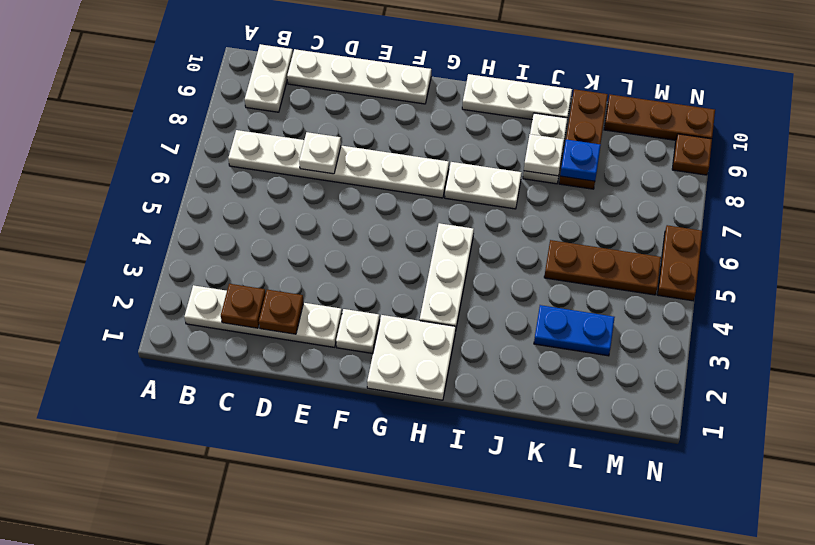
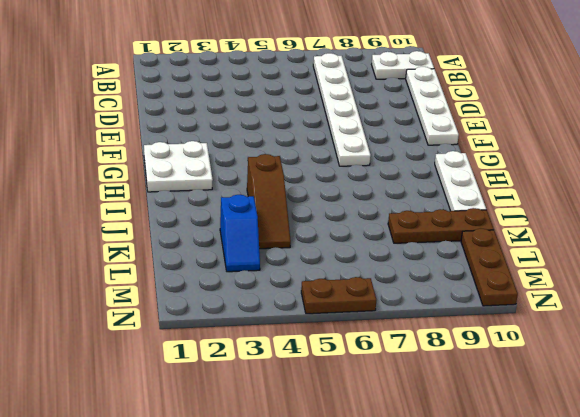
brown 1x3 slope [247,154,291,249] -> none
blue 1x2 slope [220,195,260,272] -> blue 1x2 plate [534,305,615,356]
none -> white 1x4 plate [184,285,342,347]
none -> white 1x1 plate [336,309,380,354]
none -> white 1x3 plate [420,223,474,327]

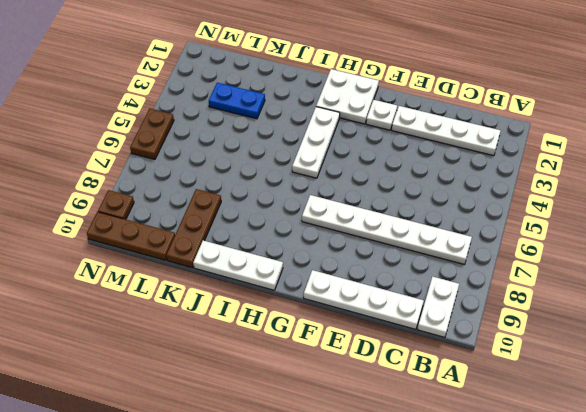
none -> white 1x2 plate [445,162,522,209]
none -> white 1x2 plate [523,113,568,184]
none -> brown 1x3 plate [544,240,661,295]

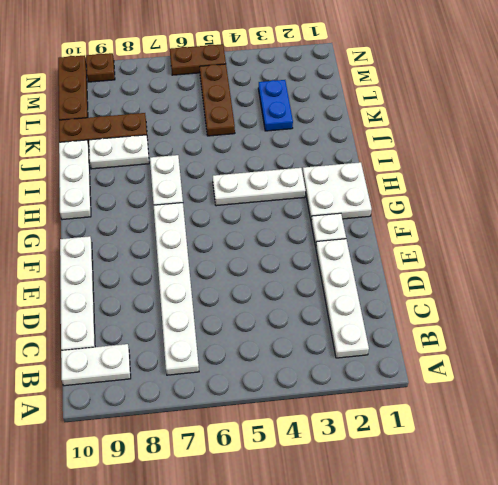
none -> brown 1x1 plate [221,284,266,328]
none -> brown 1x1 plate [259,290,304,334]
none -> white 1x1 plate [299,132,341,174]

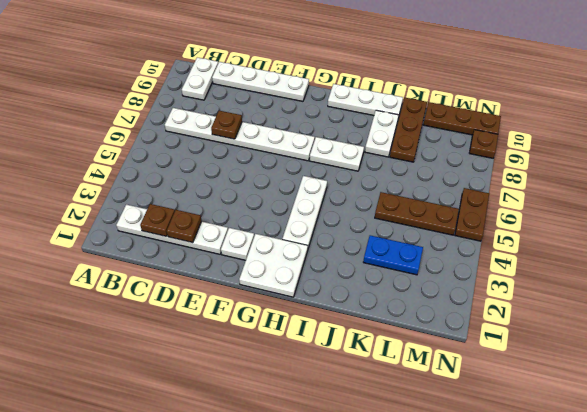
brown 1x1 plate [211,111,242,139] -> white 1x1 plate [299,132,341,174]
none -> white 1x1 plate [524,134,564,176]
none -> blue 1x1 plate [560,140,601,181]

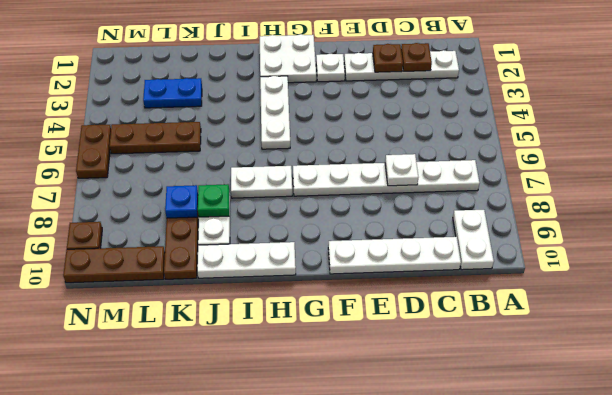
green 1x1 plate [197,184,229,217] -> white 1x1 plate [524,134,564,176]

